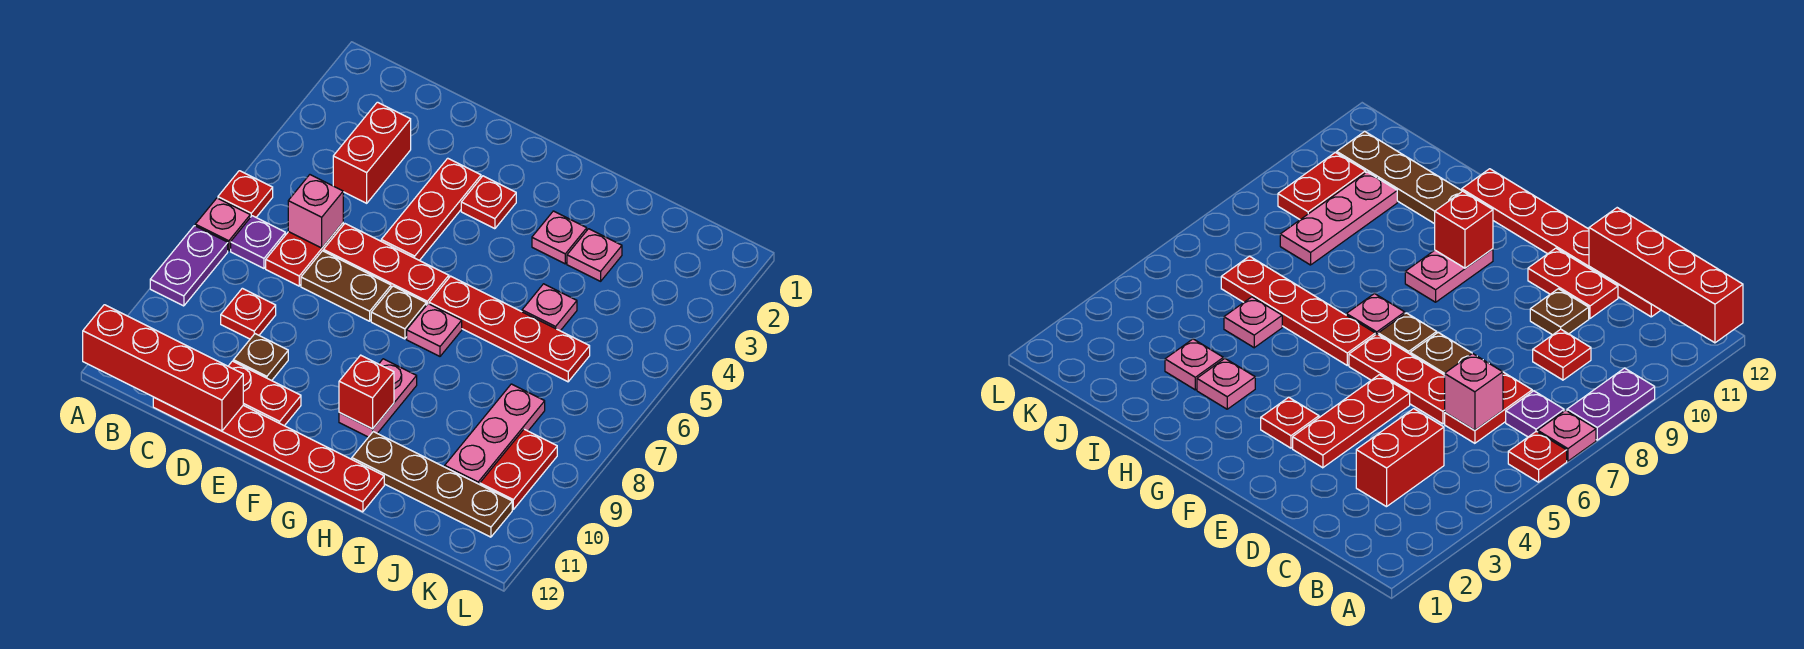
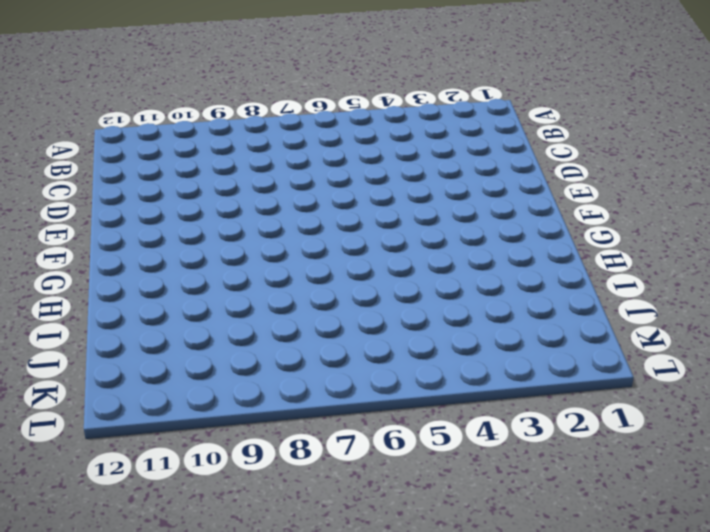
none -> red 1x1 plate [218,171,273,217]
none -> pink 1x1 plate [195,198,250,251]
none -> purple 1x2 plate [150,226,228,306]

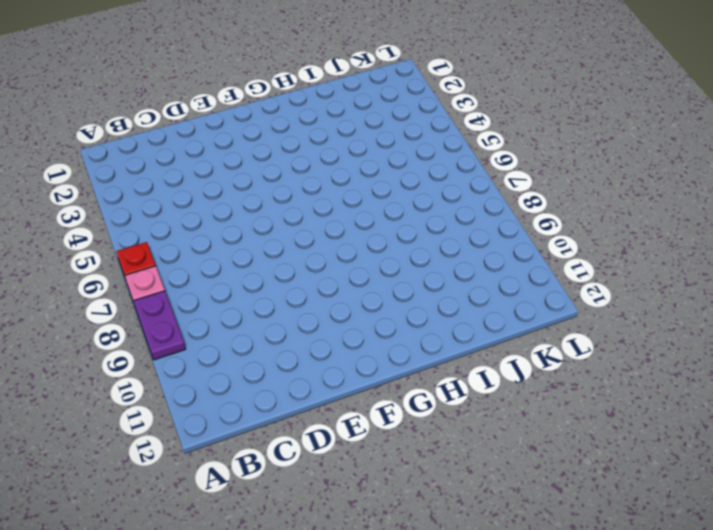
none -> purple 1x1 plate [231,216,285,268]
none -> red 1x2 brick [333,102,411,203]
none -> red 1x2 plate [266,223,343,286]

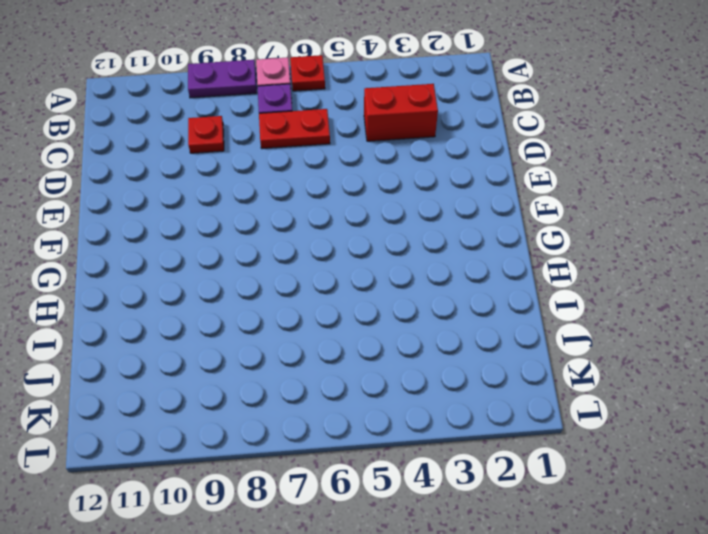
none -> red 1x6 plate [153,397,384,512]
none -> red 1x3 plate [323,224,449,305]
none -> brown 1x2 plate [301,251,391,321]

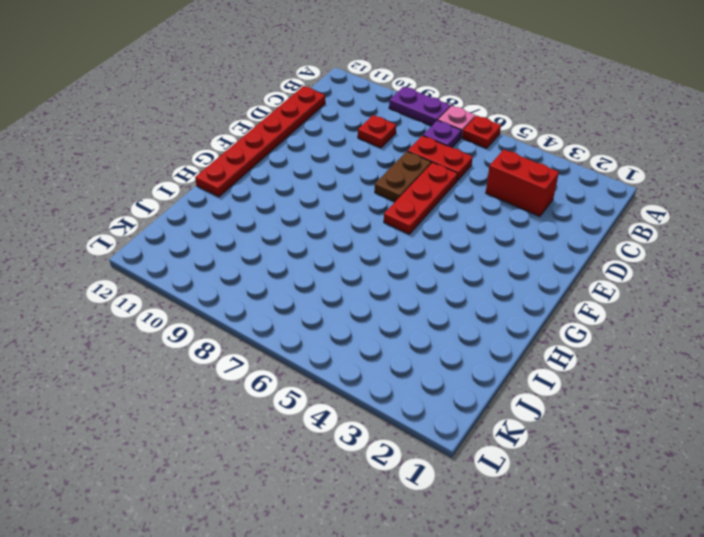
none -> brown 1x1 plate [233,334,288,381]
none -> red 1x2 plate [228,361,301,426]
none -> red 1x3 plate [381,158,481,260]

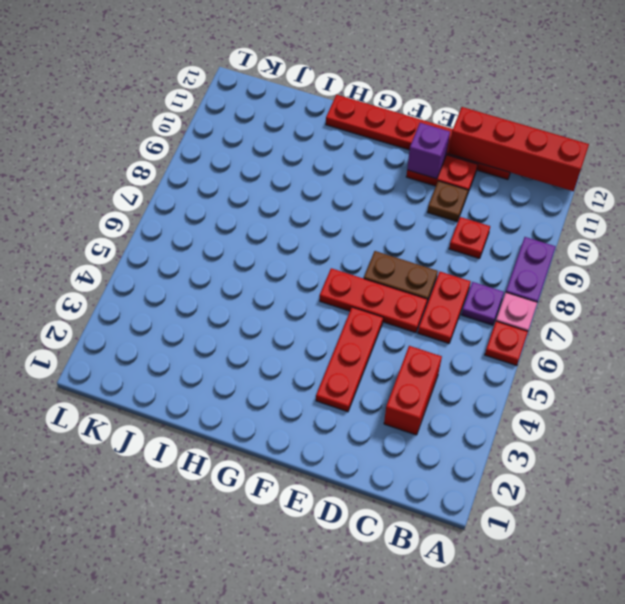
purple 1x1 brick [407,123,450,179] -> none
none -> red 1x1 plate [461,176,516,229]
none -> brown 1x1 plate [371,286,426,339]
none -> red 1x4 plate [429,276,590,382]

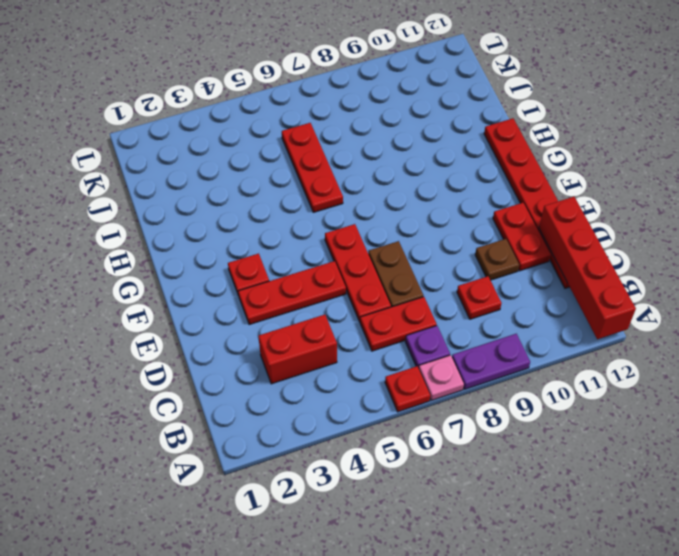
red 1x3 plate [282,123,343,212] -> red 1x4 plate [429,276,590,382]
none -> brown 1x1 plate [371,286,426,339]
none -> pink 1x1 plate [407,304,462,356]
none -> pink 1x2 plate [339,359,417,437]

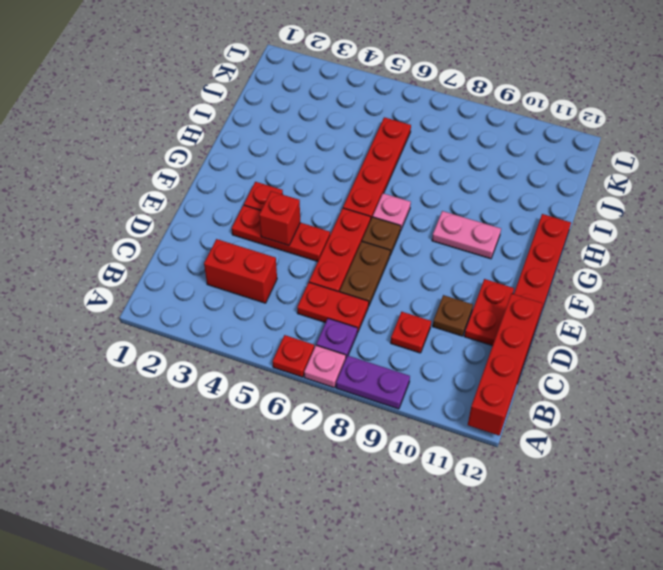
red 1x1 brick [259,191,300,245] -> red 1x1 brick moved to [339,355,394,429]
none -> pink 1x1 plate [532,211,587,264]
none -> brown 1x4 plate [352,432,512,537]
none -> pink 1x1 plate [567,229,622,281]

